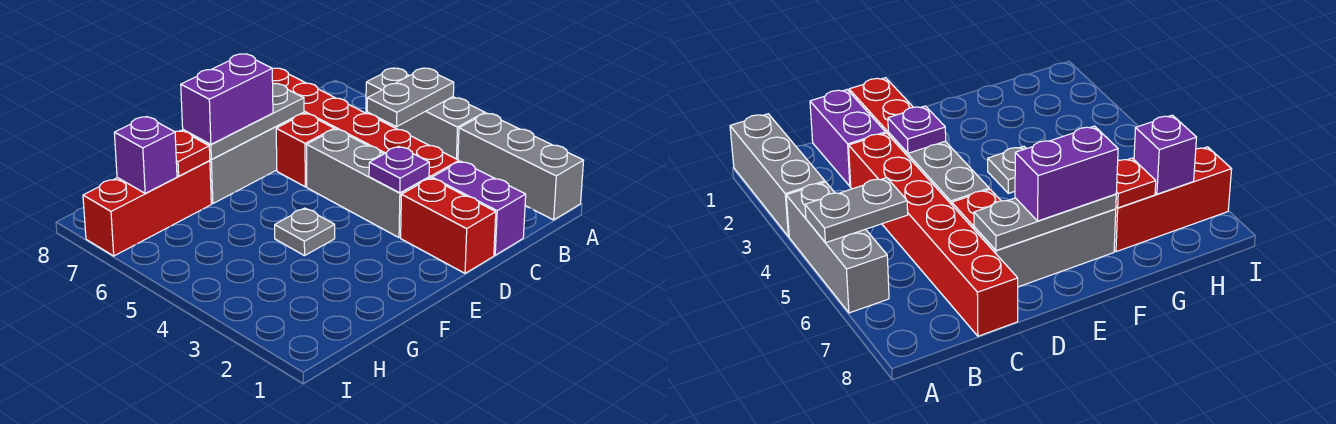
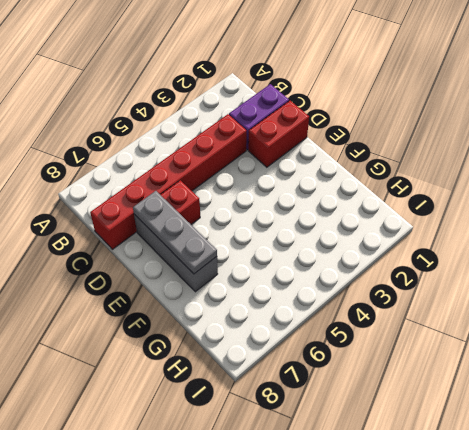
none -> grey 1x3 brick [458,113,584,220]
none -> grey 1x3 brick [366,68,485,160]
none -> grey 1x3 brick [306,129,429,238]

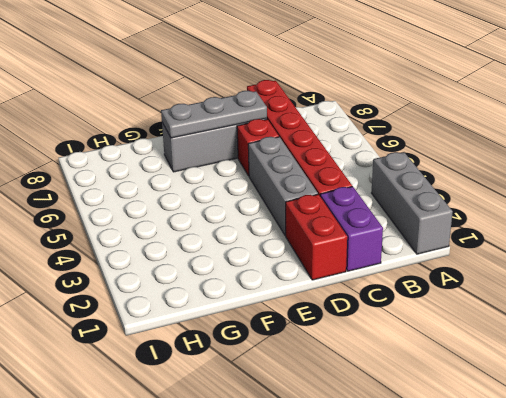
none -> grey 1x3 brick [366,68,485,160]
none -> grey 1x1 plate [275,208,335,256]
none -> red 1x3 brick [83,161,211,256]

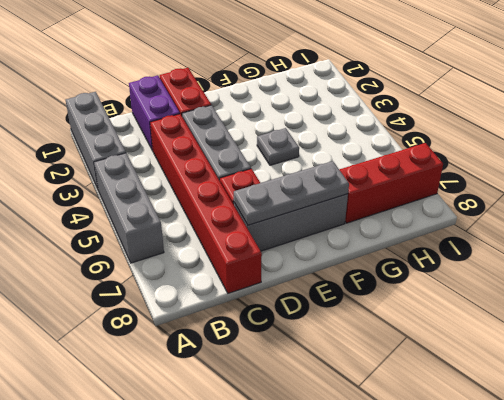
none -> grey 1x2 plate [367,68,454,127]
none -> purple 1x1 plate [369,146,429,193]
none -> red 1x1 plate [175,131,210,176]

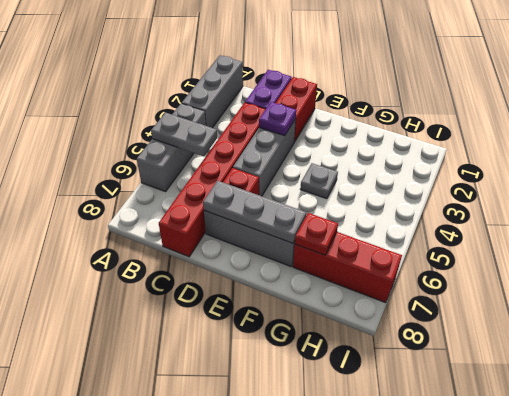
none -> purple 1x1 brick [114,117,177,193]
none -> purple 1x2 brick [181,54,273,145]

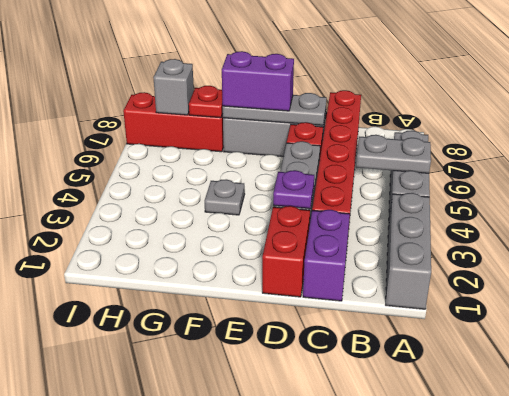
grey 1x1 brick [153,59,194,115] -> purple 1x1 brick [114,117,177,193]

